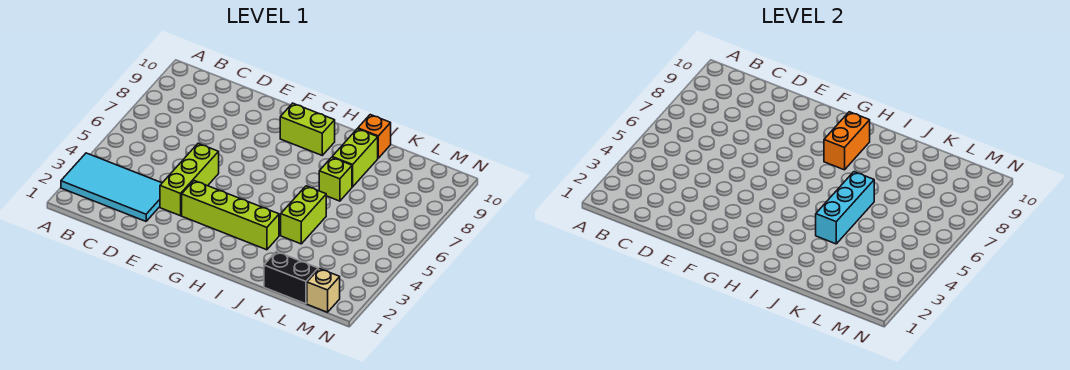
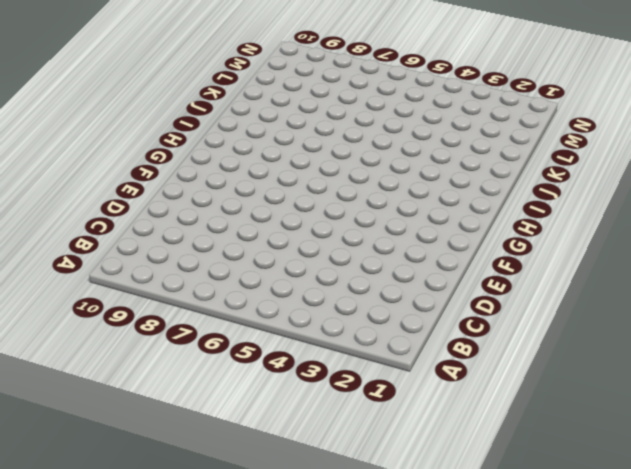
none -> cyan 2x4 tile [61,153,162,221]
none -> lime 1x3 brick [160,143,219,216]
none -> lime 1x4 brick [182,181,279,250]

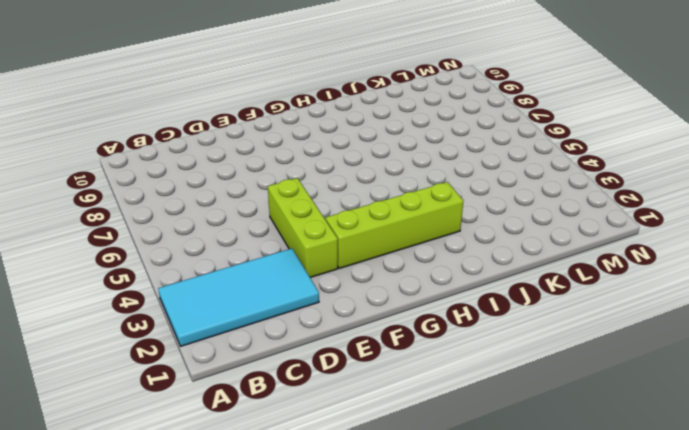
none -> lime 1x2 brick [280,103,335,155]
none -> lime 1x2 brick [281,186,326,244]
none -> lime 1x1 brick [319,157,352,201]

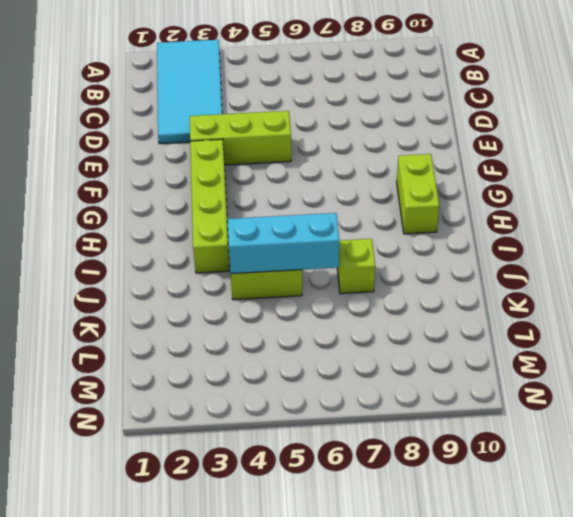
none -> lime 1x2 brick [332,129,378,187]
none -> orange 1x1 brick [358,115,391,158]
none -> black 1x2 brick [264,252,318,304]

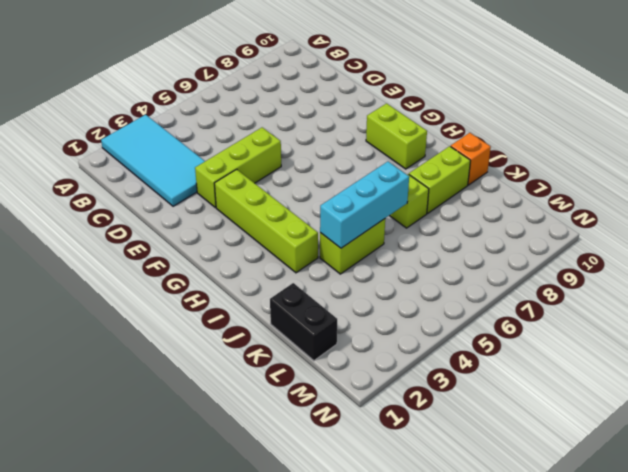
none -> tan 1x1 brick [307,269,340,312]
none -> orange 1x2 brick [824,112,870,170]

